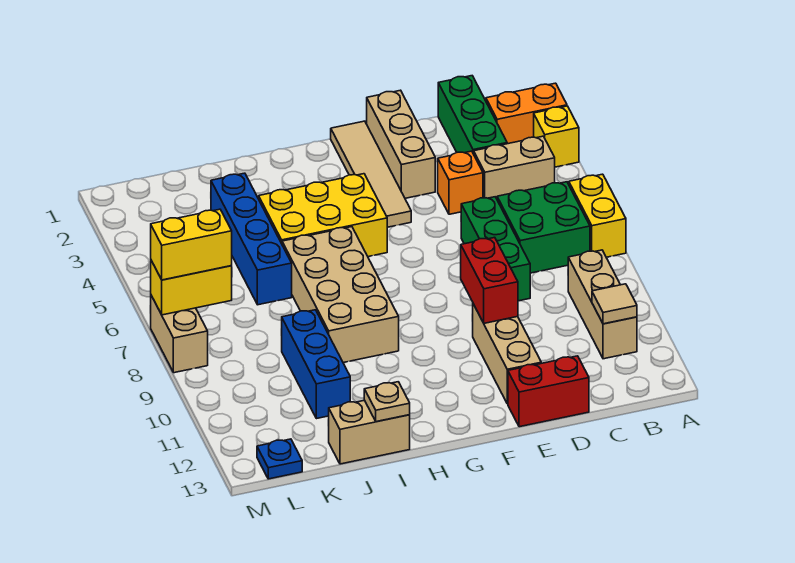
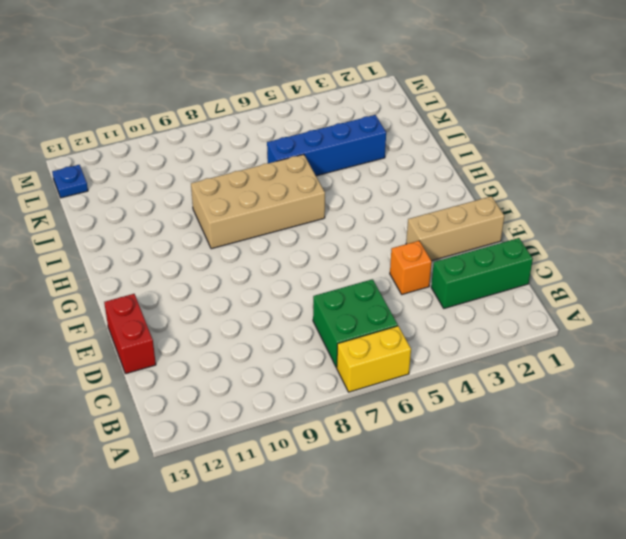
none -> orange 1x2 brick [486,83,567,144]
none -> yellow 1x1 brick [534,106,579,167]
none -> tan 1x2 brick [474,136,555,199]

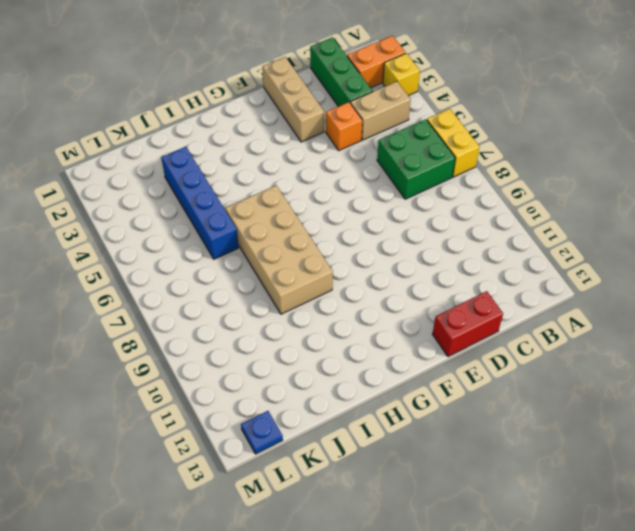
none -> tan 1x3 brick [568,250,637,359]
none -> green 1x3 brick [461,197,530,301]
none -> tan 1x3 brick [472,304,541,404]

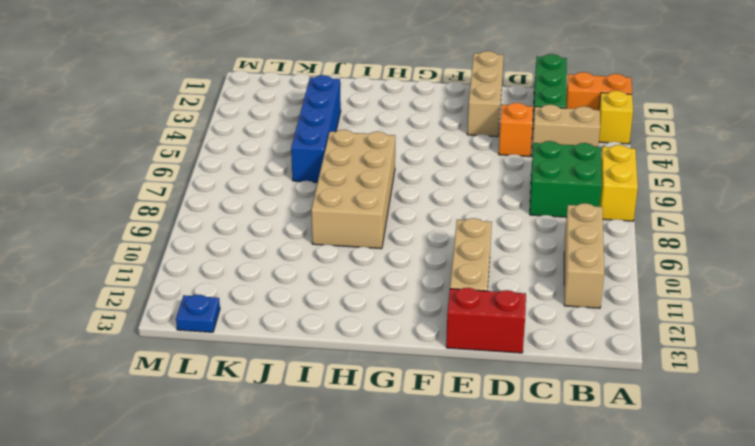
none -> green 1x3 brick [461,197,530,301]
none -> tan 1x4 tile [331,121,411,227]
none -> yellow 2x3 brick [259,174,387,257]

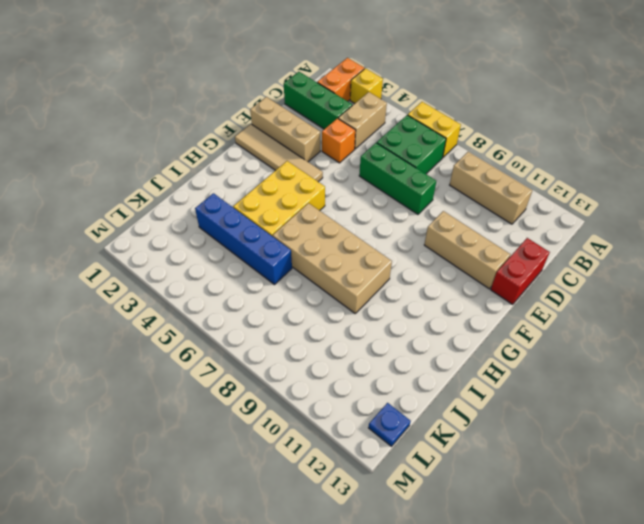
none -> tan 1x2 brick [329,400,410,464]
none -> blue 1x3 brick [282,310,350,419]
none -> tan 1x2 brick [150,296,208,373]

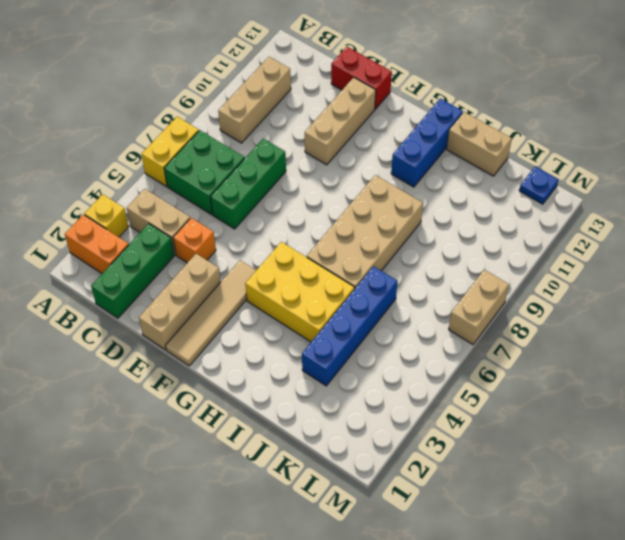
blue 1x3 brick [391,99,463,187] -> blue 1x3 brick moved to [282,310,350,419]
none -> tan 1x1 tile [592,284,637,324]
none -> red 1x2 brick [461,237,518,323]
none -> tan 1x1 plate [364,382,410,422]

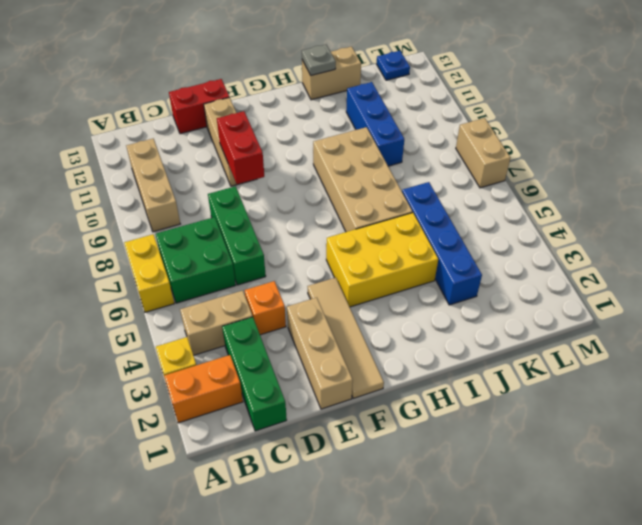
grey 1x1 plate [302,45,336,75] -> tan 1x1 plate [364,382,410,422]
none -> tan 1x1 tile [592,284,637,324]
none -> yellow 1x2 brick [151,261,232,315]
none -> yellow 1x2 brick [151,209,232,280]

